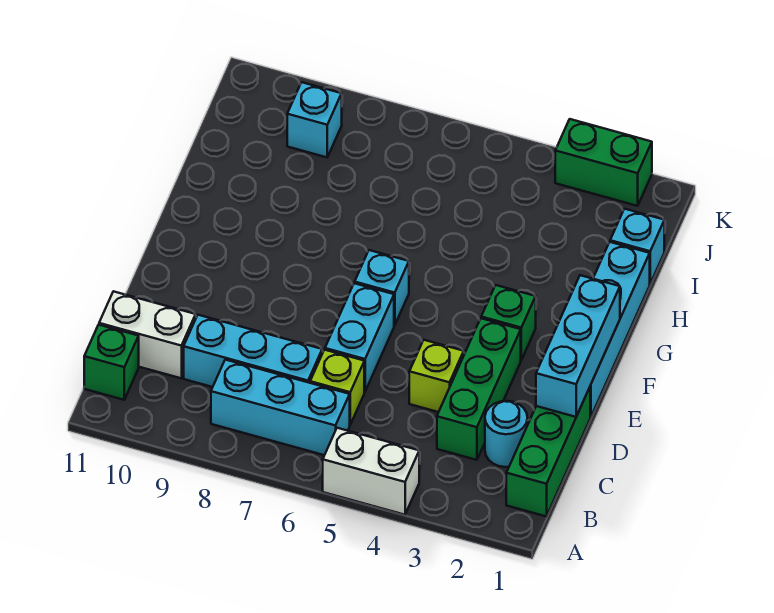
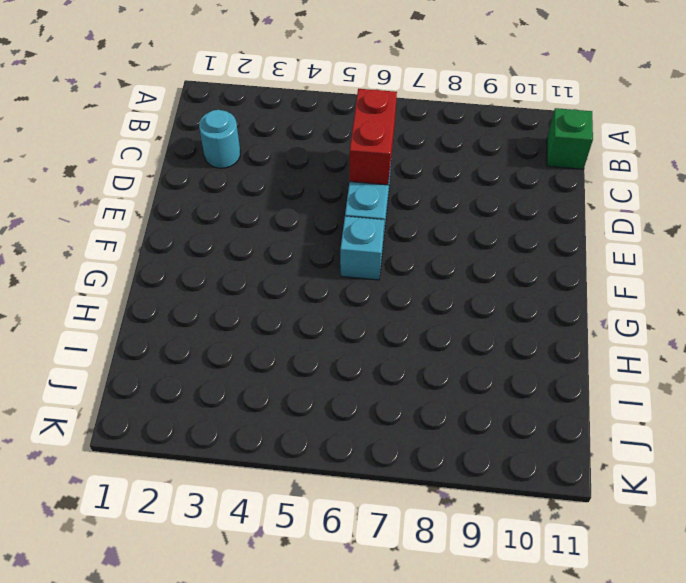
red 1x2 brick [349,89,397,185] -> none
none -> white 1x2 brick [323,428,419,515]
none -> green 1x3 brick [506,387,590,517]
none -> cyan 1x3 brick [211,360,350,455]

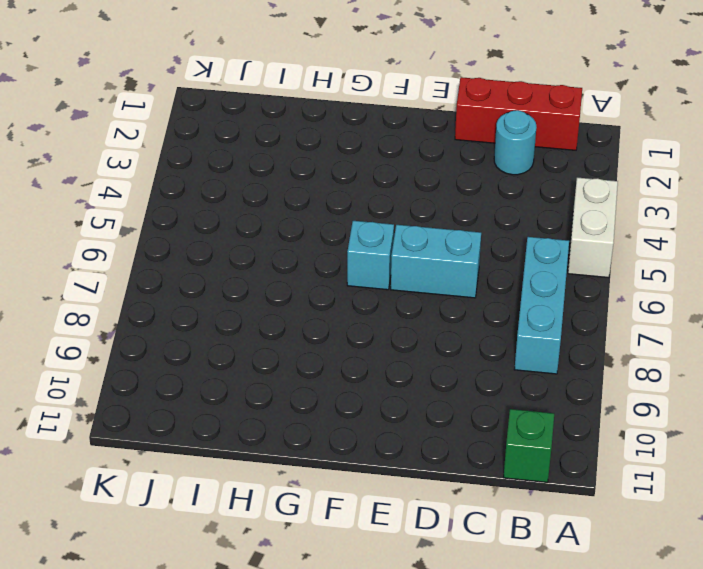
red 1x3 brick [455,77,582,150] -> green 1x3 brick [506,387,590,517]
none -> green 1x3 brick [437,318,521,460]
none -> lime 1x1 brick [310,350,364,425]
none -> cyan 1x3 brick [184,315,322,387]

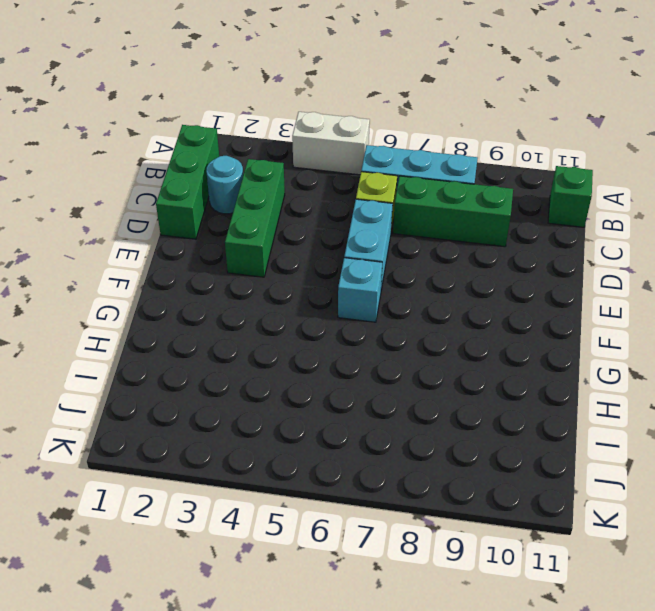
green 1x3 brick [393,176,513,247] -> cyan 1x3 brick [184,315,322,387]
none -> white 1x2 brick [99,291,196,378]
none -> lime 1x1 brick [409,340,464,412]
none -> cyan 1x4 brick [590,242,650,417]

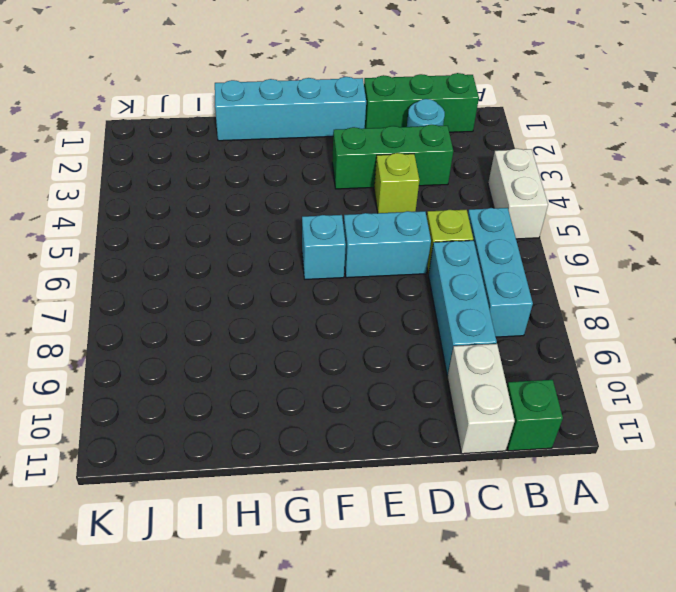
none -> green 1x1 brick [481,285,536,360]
none -> cyan 1x1 brick [610,209,664,284]
none -> cyan 1x1 brick [287,82,342,157]

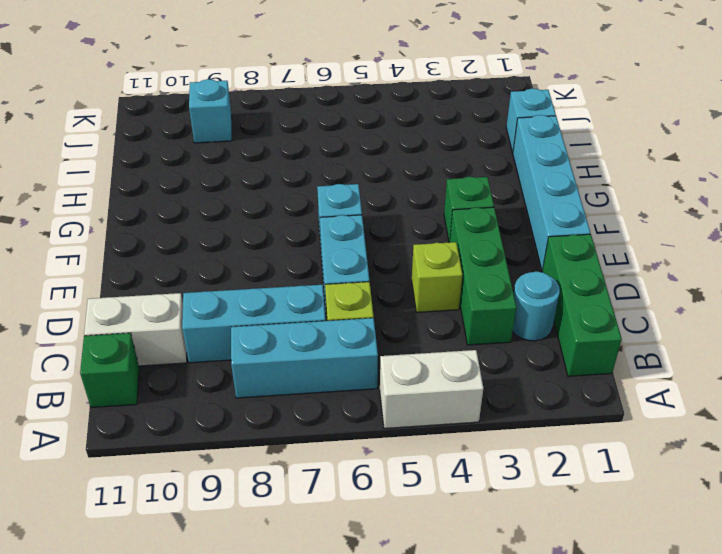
none -> green 1x2 brick [555,119,652,206]
none -> cyan 1x3 brick [536,275,620,417]

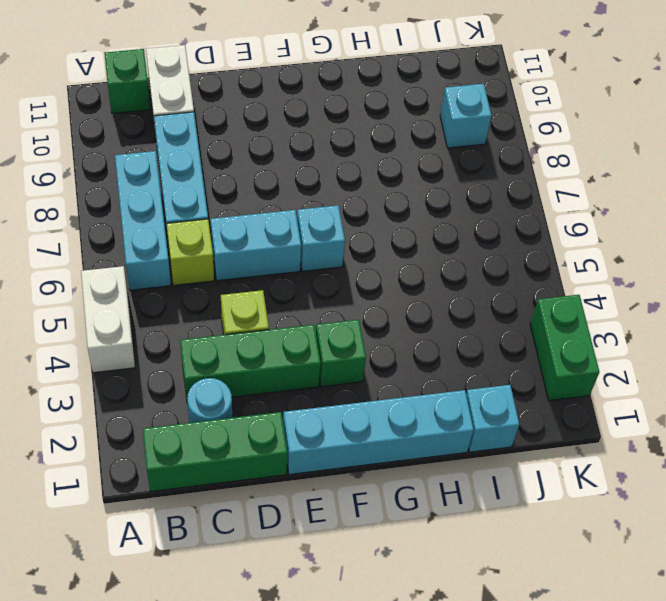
none -> cyan 1x3 brick [536,275,620,417]

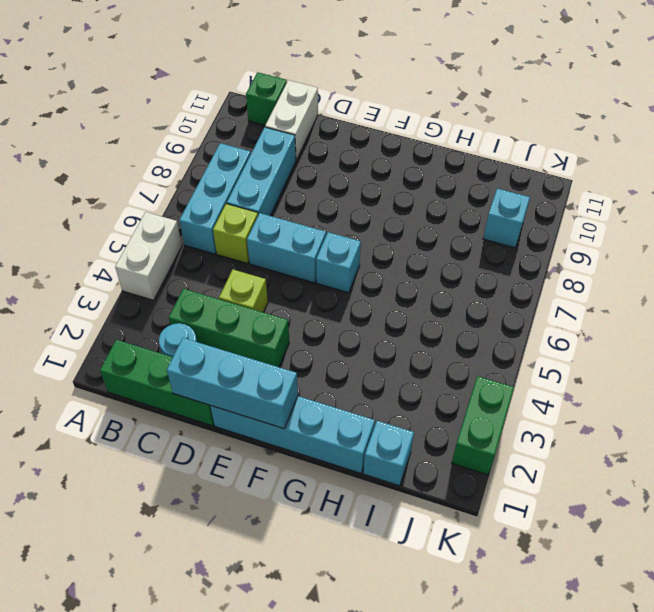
none -> green 1x1 brick [481,285,536,360]

